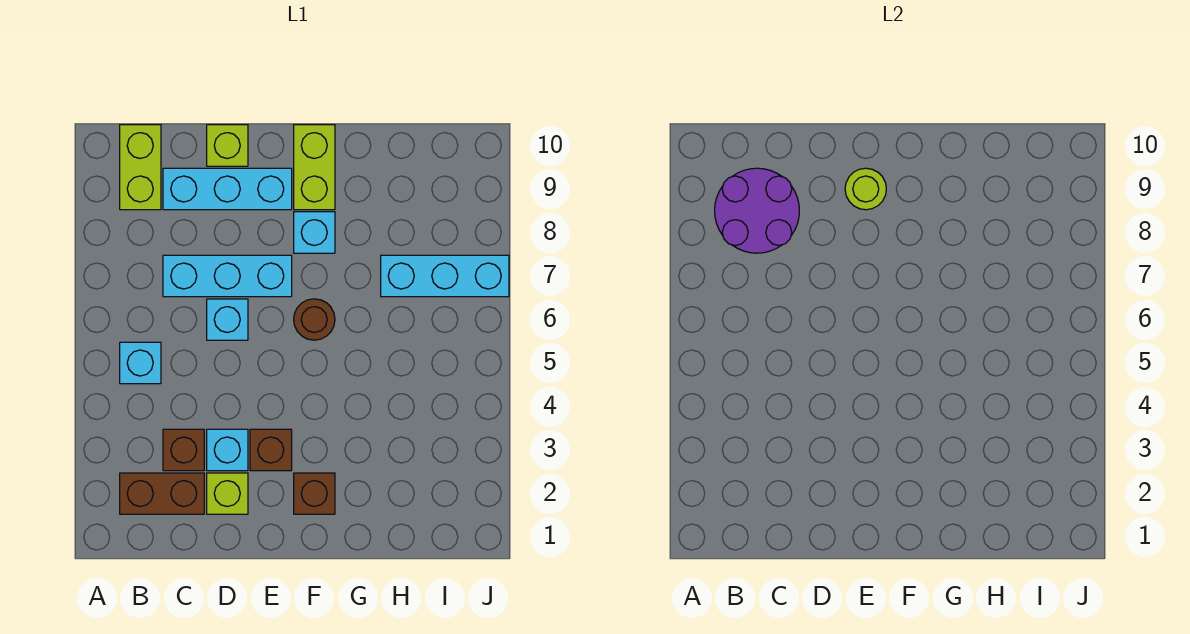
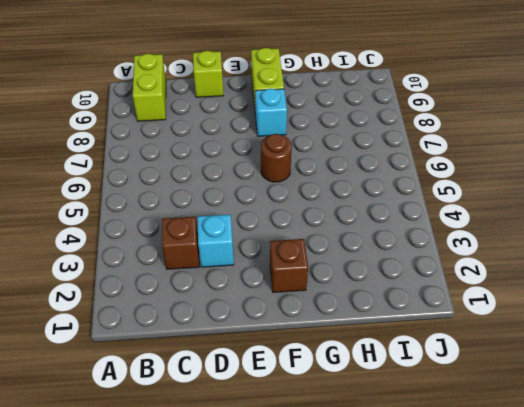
none -> brown 1x2 brick [120,473,204,514]
none -> cyan 1x1 brick [120,342,161,384]
none -> cyan 1x3 brick [163,255,292,297]

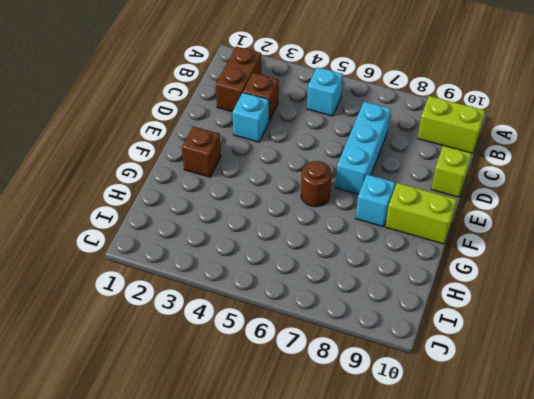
none -> cyan 1x3 brick [163,168,292,210]
none -> lime 1x1 brick [207,473,248,514]
none -> cyan 1x1 brick [207,299,248,340]

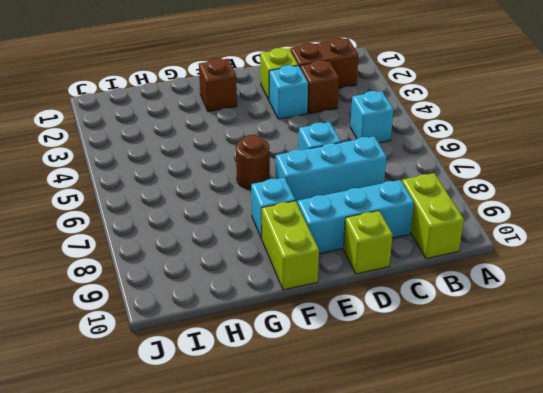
none -> brown 1x1 brick [250,429,292,471]
none -> cyan 1x3 brick [381,255,509,297]
none -> purple 2x2 round brick [715,168,799,253]

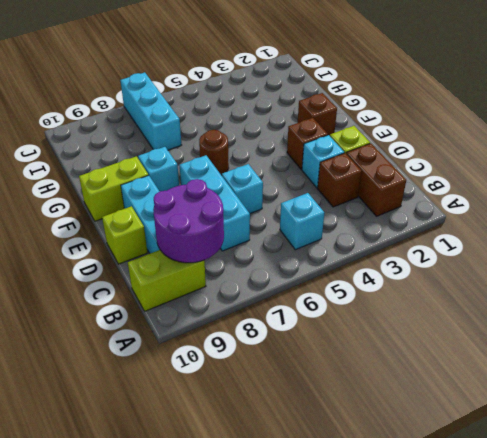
none -> lime 1x1 round brick [845,168,886,210]

